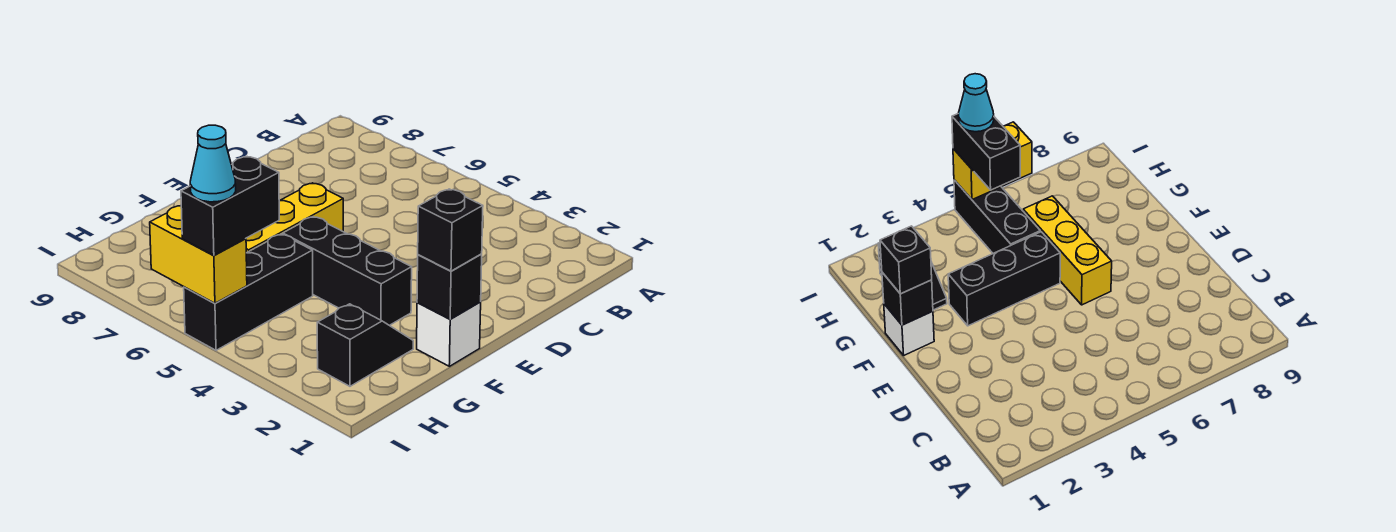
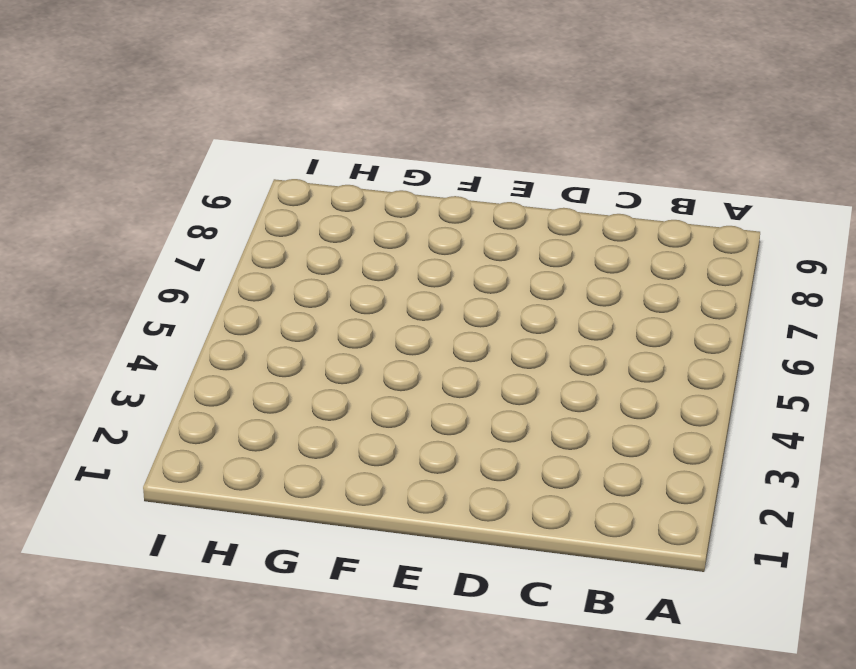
none -> yellow 1x3 brick [246,183,343,253]
none -> white 1x1 brick [417,302,481,366]

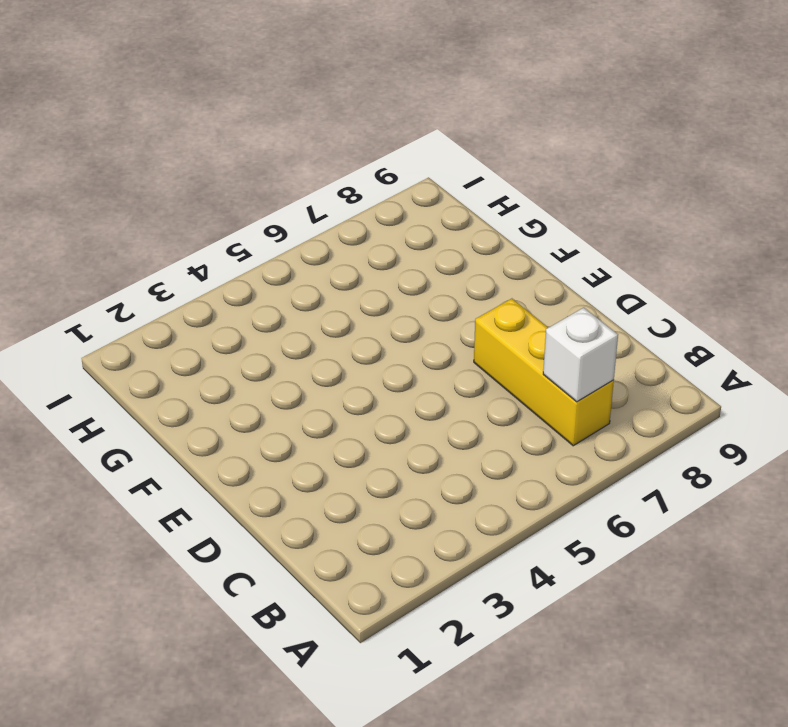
yellow 1x3 brick [474,299,614,446] -> yellow 1x3 brick moved to [246,183,343,253]
white 1x1 brick [543,308,618,402] -> white 1x1 brick moved to [417,302,481,366]
none -> black 1x3 brick [283,217,412,325]
none -> black 1x2 slope [317,304,413,386]

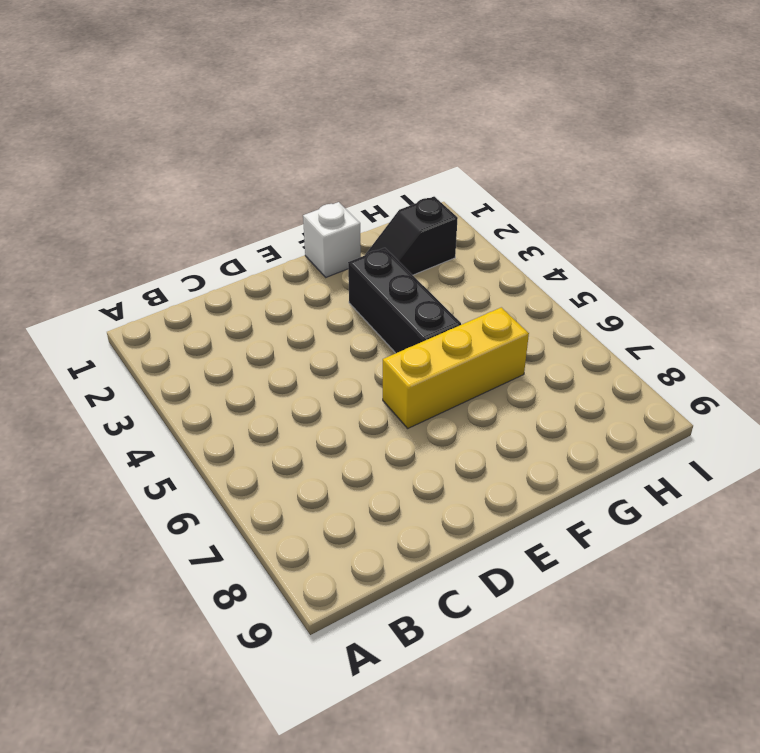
none -> black 1x3 brick [184,234,313,350]
none -> black 1x1 brick [417,254,482,319]

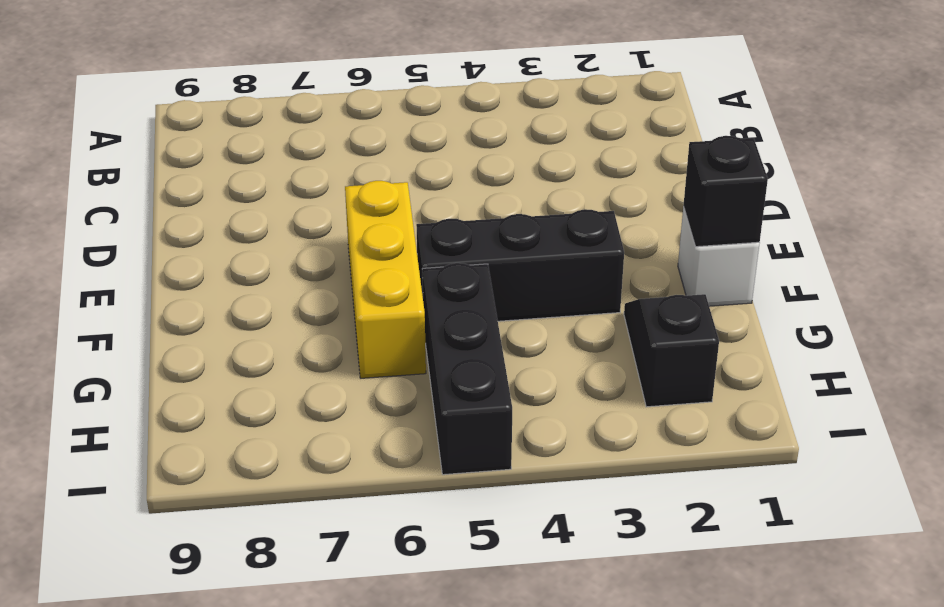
none -> yellow 1x2 brick [150,206,247,303]
none -> black 1x1 brick [418,189,483,271]

